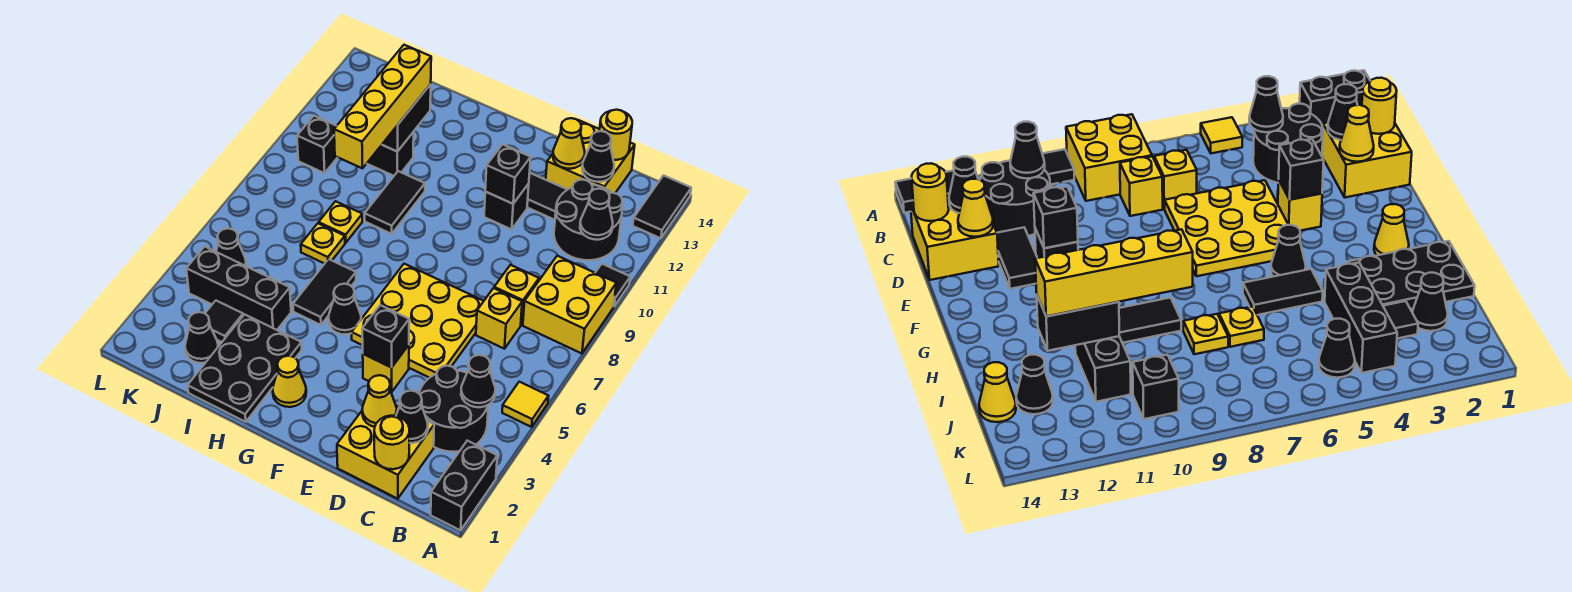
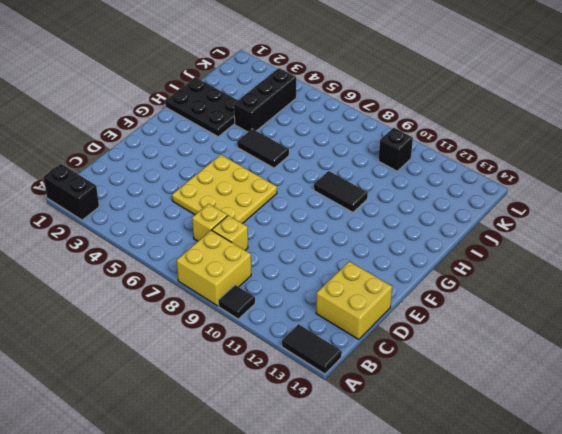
none -> yellow 1x1 tile [502,382,548,427]
none -> black 2x2 round brick [419,366,488,452]
none -> black 2x2 round brick [554,180,623,260]
none -> yellow 2x2 brick [337,406,434,499]

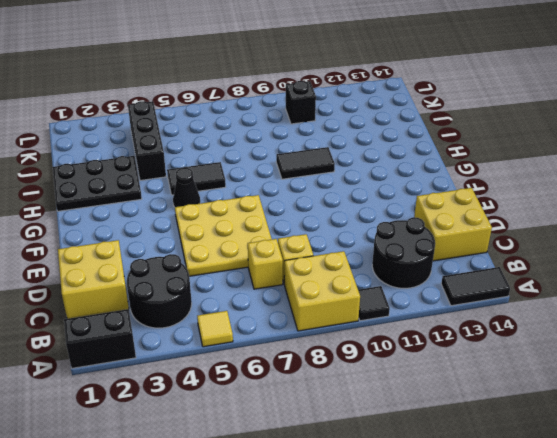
none -> black 1x2 tile [527,173,567,220]
none -> yellow 1x1 brick [363,345,409,392]
none -> black 1x1 brick [484,184,529,229]
none -> yellow 1x1 cone [273,356,306,407]

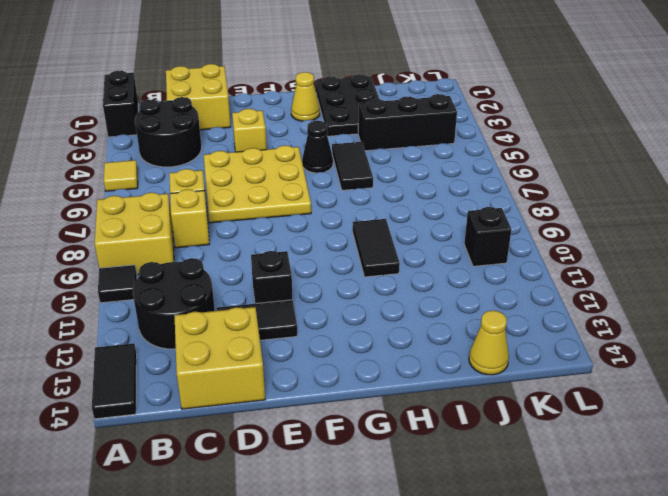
none -> yellow 1x1 plate [301,223,345,264]
none -> yellow 1x1 plate [319,201,363,243]
none -> black 1x2 brick [367,132,414,176]
none -> black 1x1 cone [185,312,218,363]

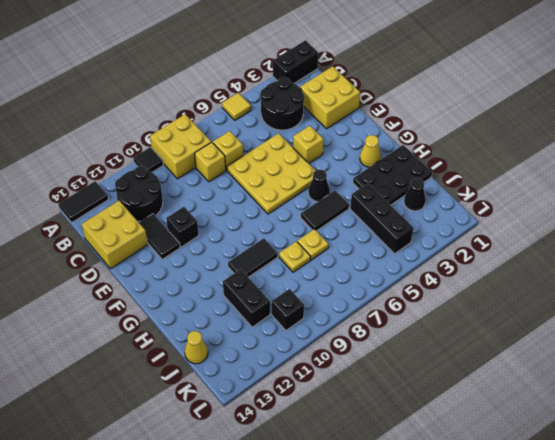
none -> black 1x1 tile [205,301,243,342]
none -> black 1x1 cone [1016,355,1053,414]
none -> black 1x1 cone [216,228,246,266]
none -> black 1x1 cone [461,355,495,407]

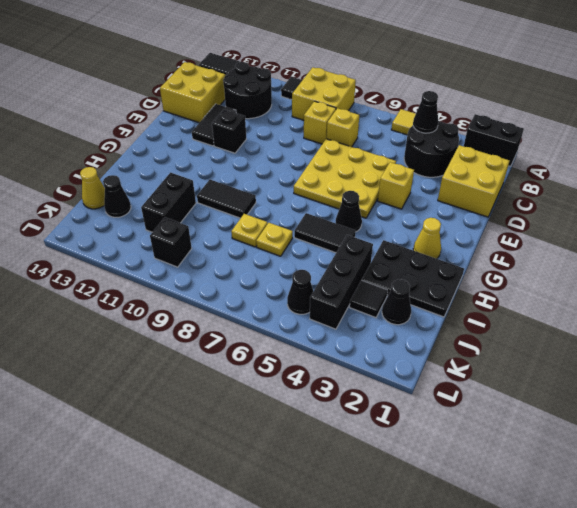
none -> black 1x1 cone [580,189,613,240]
none -> yellow 1x1 round brick [374,416,409,469]
none -> black 1x1 cone [396,391,428,443]
none -> black 1x1 cone [582,131,614,182]

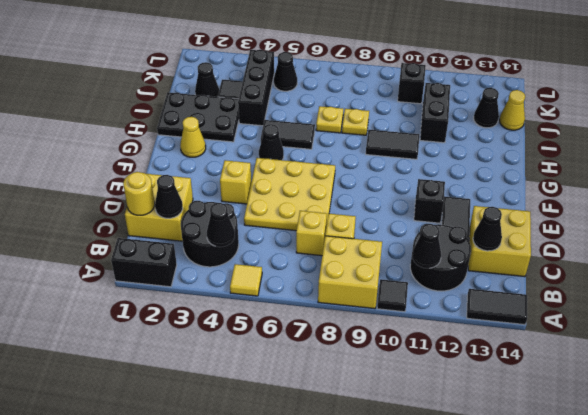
none -> yellow 1x1 round brick [600,110,632,160]
none -> yellow 1x1 cone [362,375,397,427]
none -> yellow 1x1 cone [553,118,585,169]
none -> black 1x1 brick [362,305,409,368]

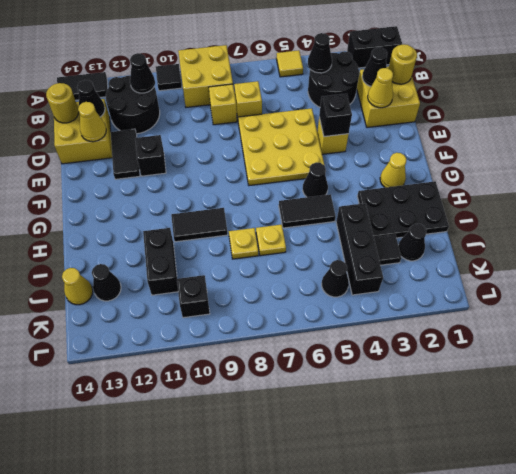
none -> black 1x1 brick [485,144,531,204]
none -> black 1x2 brick [382,84,431,152]
none -> yellow 1x4 brick [334,45,431,168]

